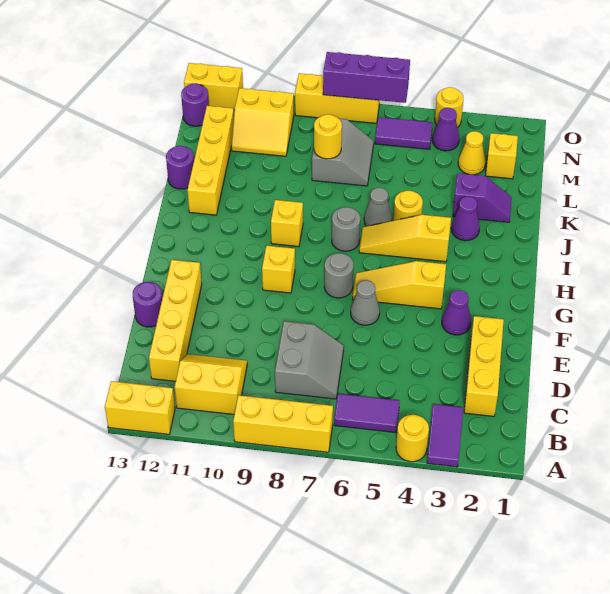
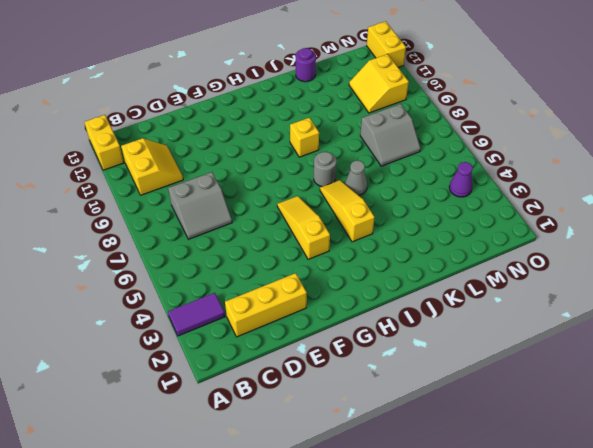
none -> yellow 1x1 round brick [396,415,429,462]
none -> yellow 1x3 brick [233,395,333,452]
none -> purple 1x2 tile [334,394,400,433]
none -> yellow 1x4 brick [149,260,202,381]

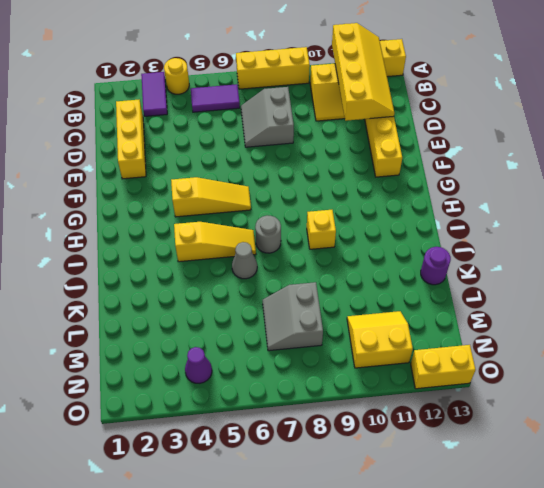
yellow 2x4 slope [332,23,394,121] -> none
none -> purple 1x1 round brick [133,282,163,327]
none -> purple 1x1 cone [442,290,471,335]
none -> grey 1x1 cone [351,280,380,325]
none -> grey 1x1 round brick [324,253,353,298]

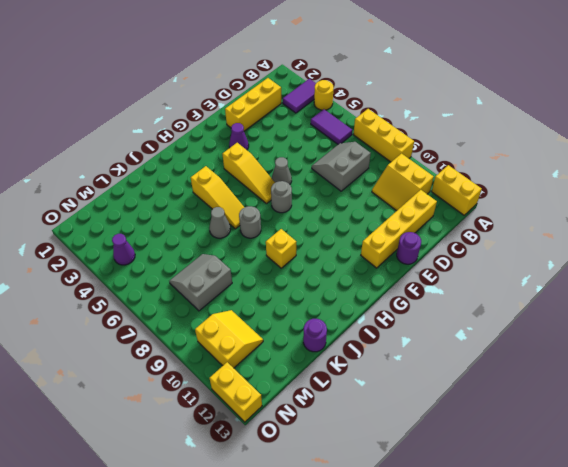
none -> yellow 1x1 brick [262,246,295,293]
none -> purple 1x1 cone [451,197,480,241]
none -> yellow 1x1 round brick [393,191,423,221]
none -> yellow 1x4 brick [187,106,234,215]

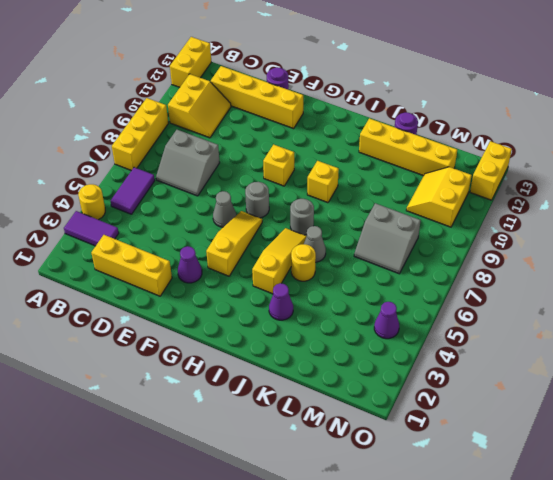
none -> purple 1x2 slope [453,173,512,222]
none -> yellow 1x1 brick [486,133,518,179]
none -> yellow 1x1 cone [458,131,486,175]
none -> purple 1x2 tile [375,117,433,149]

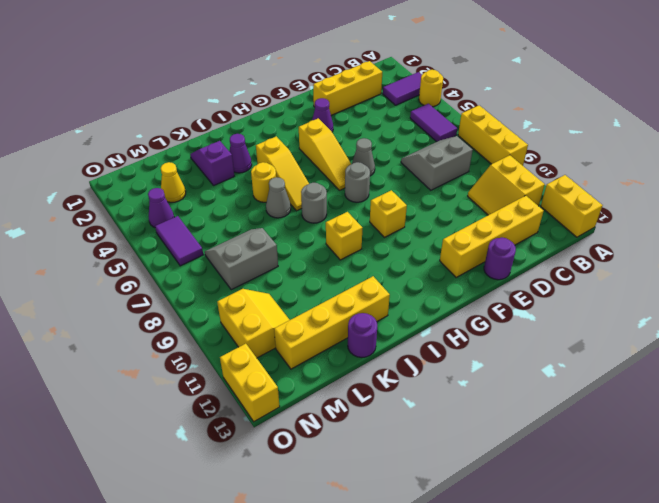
none -> yellow 1x1 brick [486,133,518,179]
none -> purple 1x1 round brick [181,83,209,126]
none -> yellow 1x1 round brick [435,87,464,127]
none -> yellow 1x3 brick [295,73,380,123]

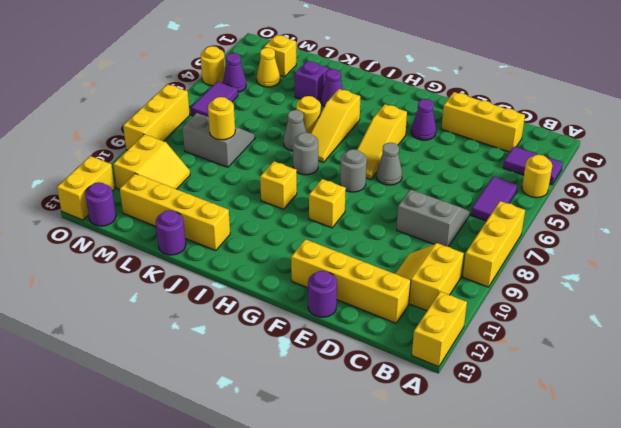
none -> purple 1x3 brick [323,52,410,103]

